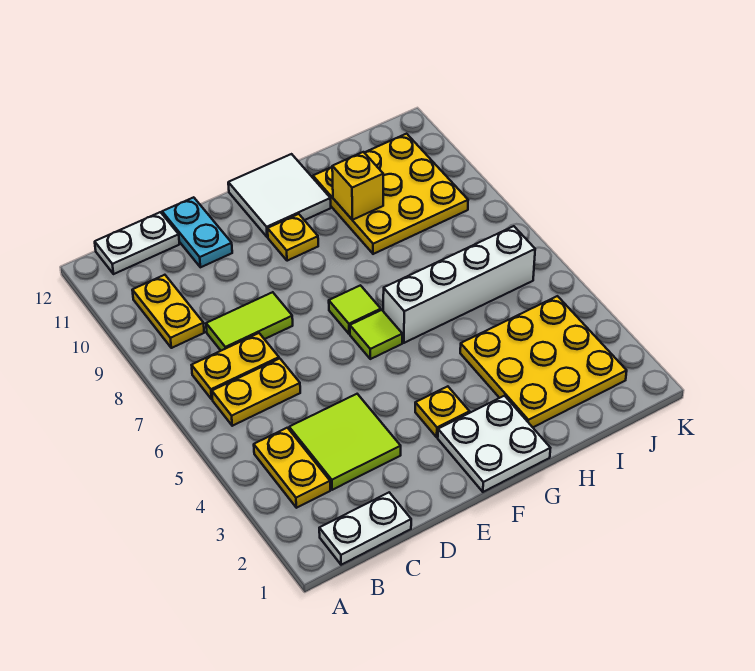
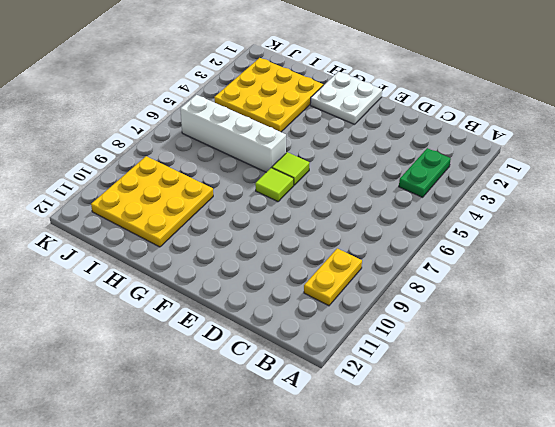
green 1x2 plate [399,148,451,197] -> yellow 1x2 plate [254,428,330,508]
none -> white 1x2 plate [319,492,411,565]
none -> yellow 1x2 plate [212,358,300,426]
none -> yellow 1x2 plate [192,333,279,399]

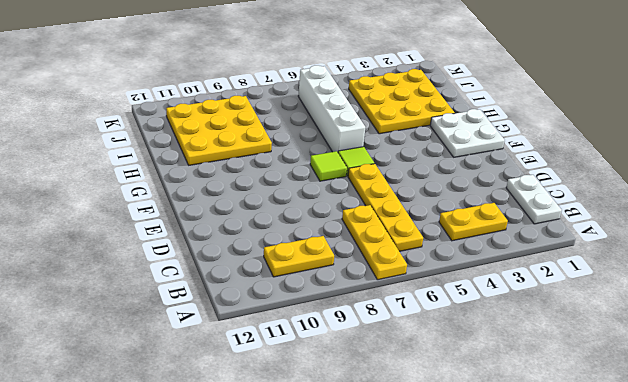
yellow 1x3 plate [342,205,407,280] -> yellow 1x2 plate [192,333,279,399]
yellow 1x4 plate [348,164,423,251] -> yellow 1x2 plate [212,358,300,426]
none -> white 1x2 plate [95,212,179,274]
none -> lime 2x2 tile [289,394,401,490]
none -> lime 1x2 tile [206,292,293,351]

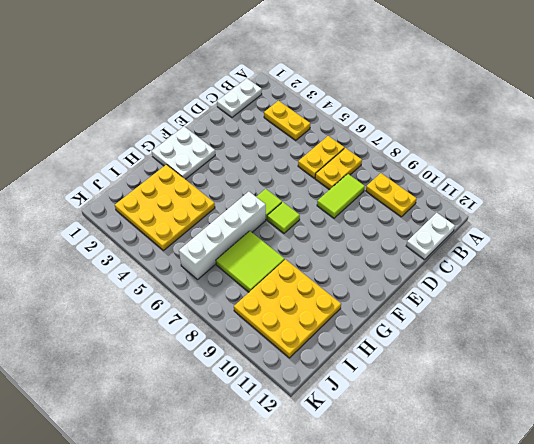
lime 2x2 tile [216,231,285,292] -> lime 2x2 tile moved to [289,394,401,490]
none -> cyan 1x2 plate [162,197,232,267]
none -> yellow 1x1 plate [415,386,470,437]
none -> yellow 1x1 plate [268,214,318,261]

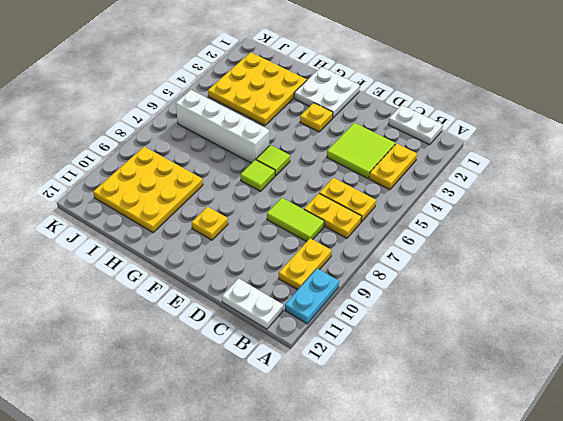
cyan 1x2 plate [285,269,339,324] -> cyan 1x2 plate moved to [162,197,232,267]
none -> white 2x2 tile [228,154,331,237]
none -> yellow 1x1 brick [332,152,383,220]

